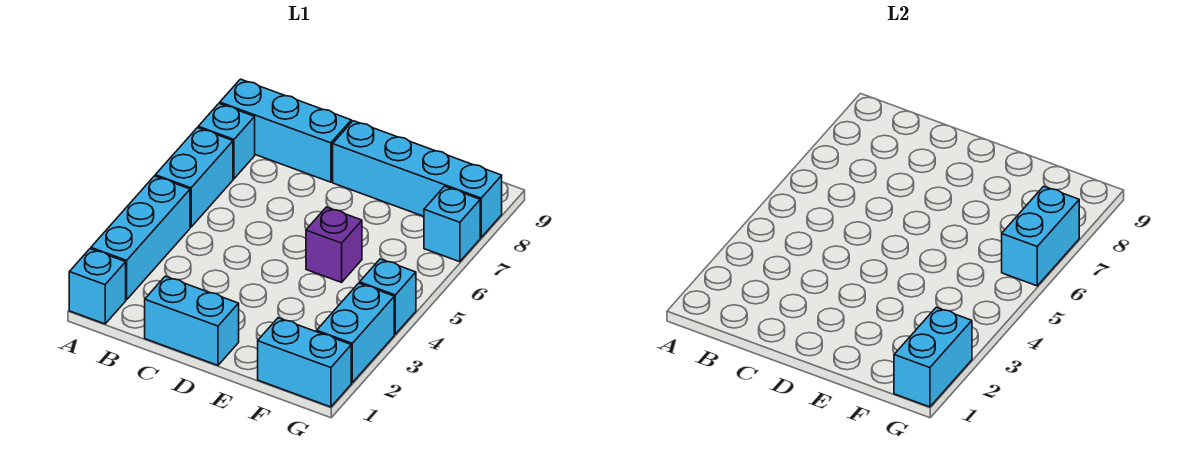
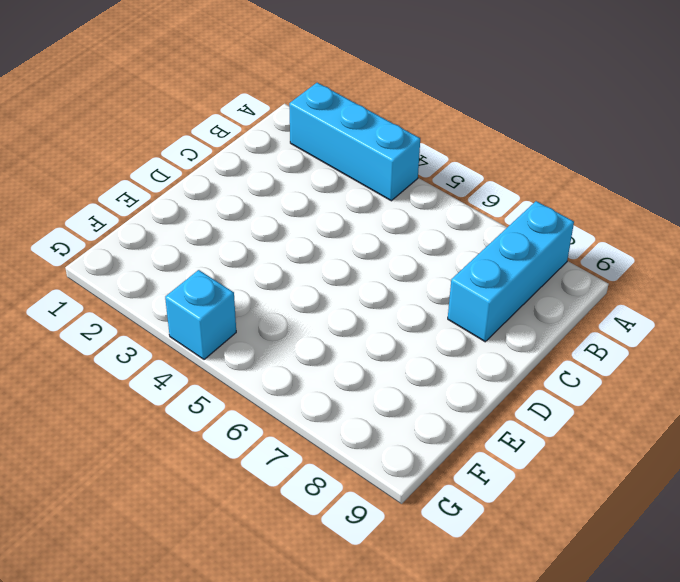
none -> cyan 1x1 brick [69,249,126,324]
none -> cyan 1x2 brick [155,128,233,227]
none -> cyan 1x1 brick [198,103,255,179]

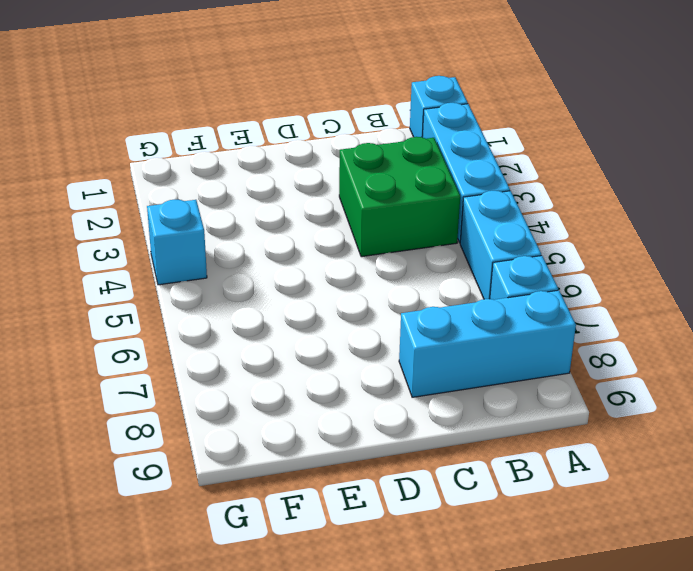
green 2x2 brick [339,137,460,257] -> none
none -> cyan 1x2 brick [145,276,239,365]
none -> cyan 1x4 brick [333,121,502,237]
none -> purple 1x1 brick [306,207,362,282]

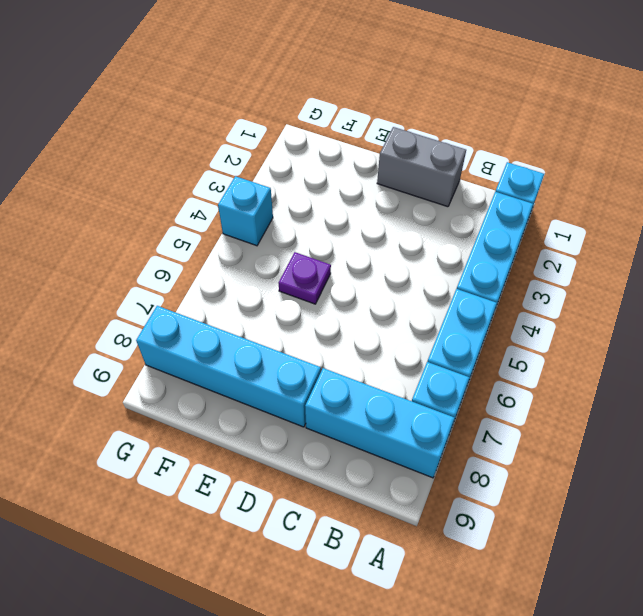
grey 1x2 brick [377,127,466,207] -> cyan 1x2 brick [145,276,239,365]
purple 1x1 plate [279,252,331,304] -> purple 1x1 brick [306,207,362,282]
none -> cyan 1x2 brick [258,318,351,407]
none -> cyan 1x2 brick [317,283,394,383]
none -> cyan 1x1 brick [424,186,480,262]

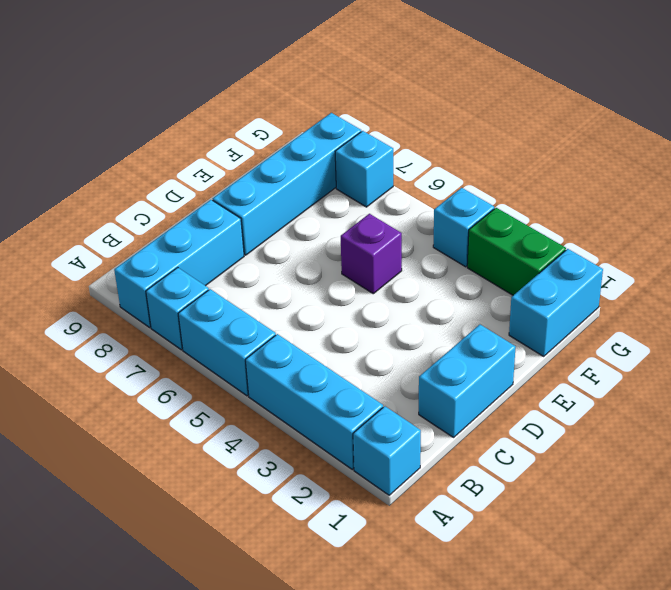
green 1x2 brick [467,208,566,295] -> cyan 1x2 brick [317,283,394,383]
none -> cyan 1x2 brick [894,307,972,407]
none -> cyan 1x2 brick [1002,186,1079,286]

